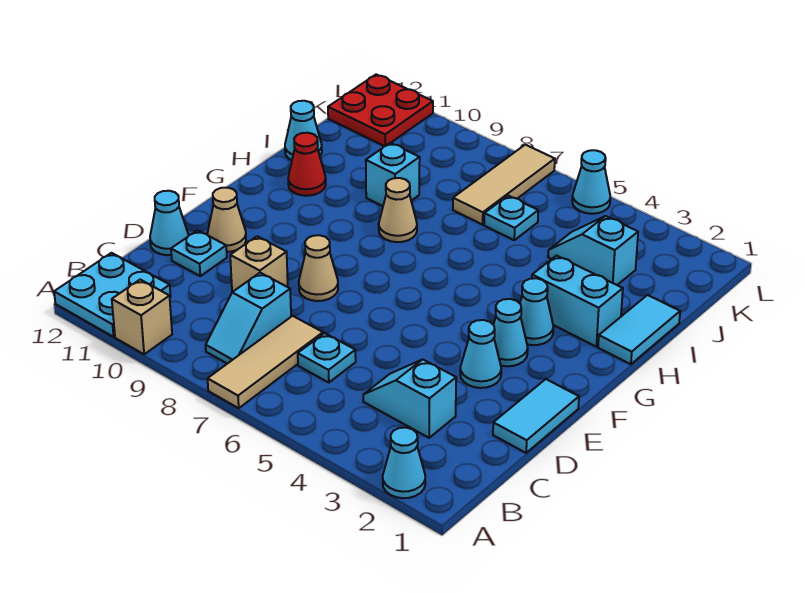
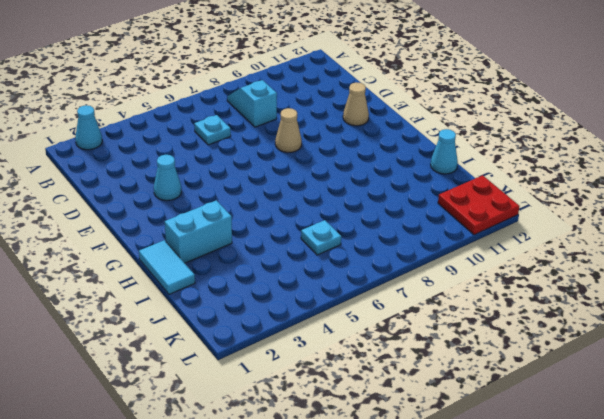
none -> tan 1x3 tile [208,316,323,408]
none -> tan 1x1 brick [112,280,172,354]
none -> cyan 2x2 plate [54,253,171,337]

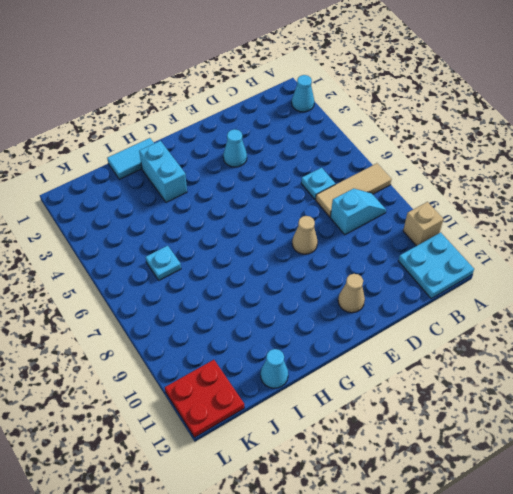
none -> cyan 1x2 slope [363,359,456,438]
none -> cyan 1x2 tile [493,379,579,453]
none -> tan 1x1 brick [230,236,288,292]

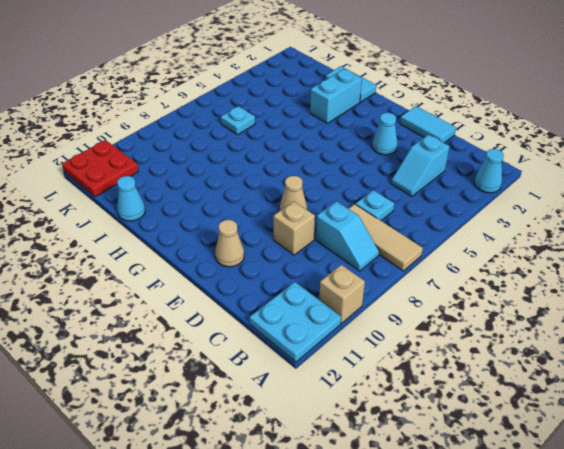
none -> cyan 1x1 plate [171,230,227,276]
none -> cyan 1x1 cone [150,191,188,255]
none -> cyan 1x1 cone [493,299,528,366]

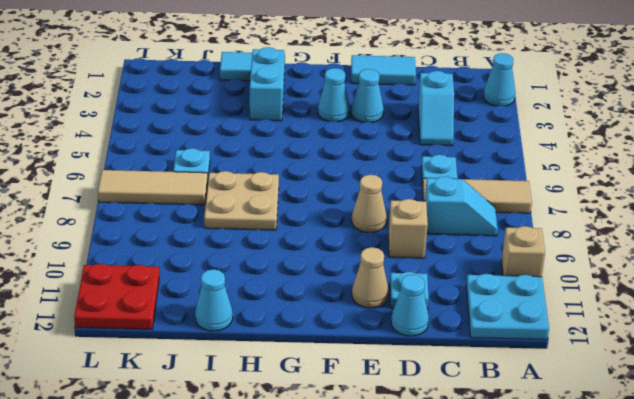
tan 2x2 plate [204,171,279,230] -> tan 1x1 cone [379,178,417,242]
none -> cyan 1x1 cone [520,278,553,345]
none -> red 1x1 cone [288,133,326,196]
none -> cyan 1x1 brick [366,143,420,206]

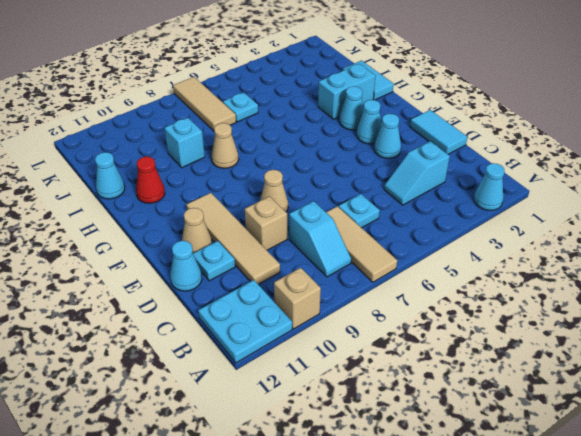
tan 1x4 tile [186,193,280,284] -> none
none -> cyan 1x2 slope [548,216,638,285]
none -> red 2x2 plate [328,74,433,146]
none -> cyan 1x1 cone [572,150,610,214]

